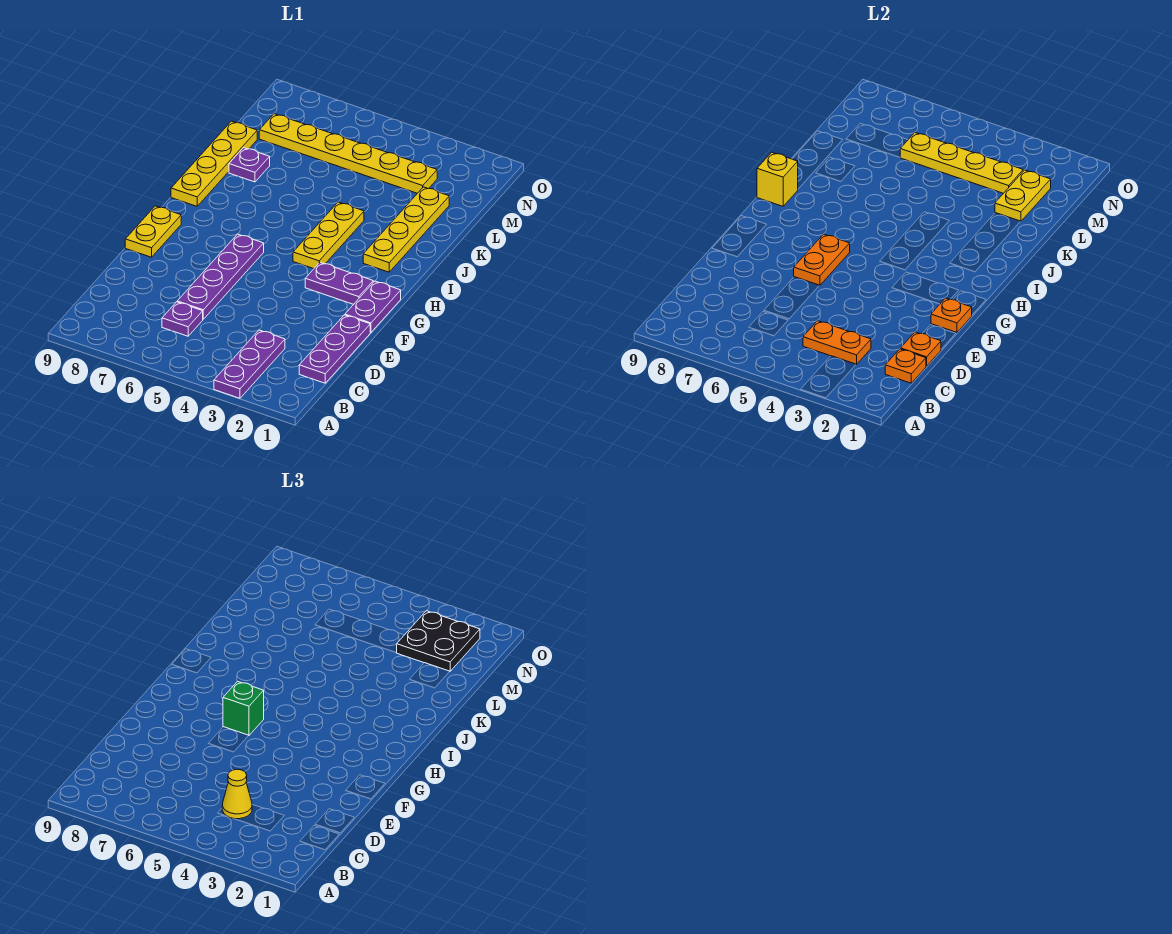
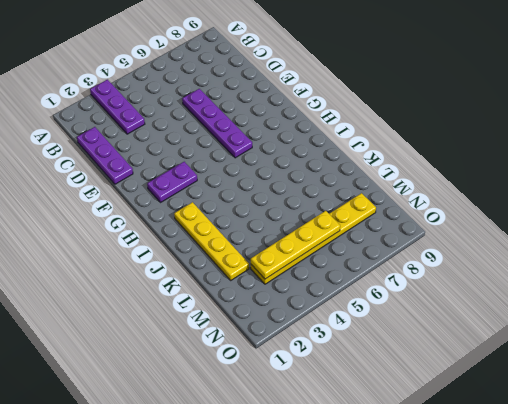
none -> purple 1x1 plate [162,302,203,336]
none -> purple 1x2 plate [345,281,401,332]
none -> yellow 1x2 plate [125,206,181,257]

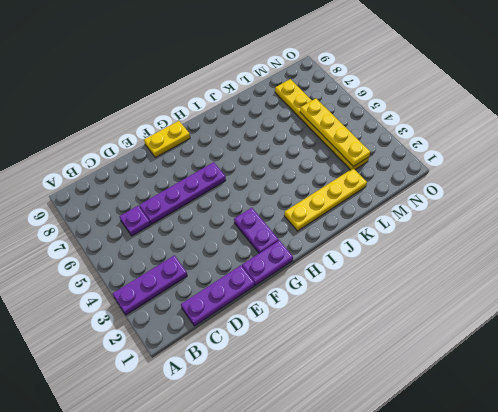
none -> yellow 1x3 plate [293,202,364,269]
none -> yellow 1x4 plate [171,121,257,206]
none -> purple 1x1 plate [229,148,270,182]

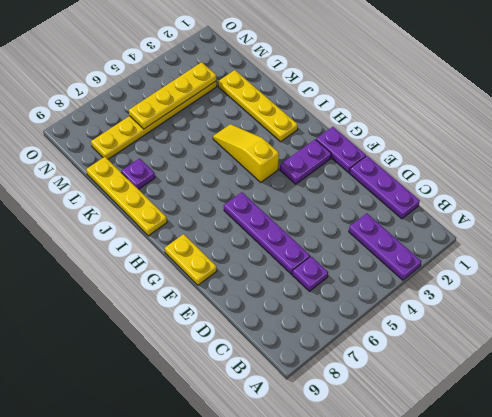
yellow 1x3 slope [213,124,279,182] -> yellow 1x3 plate [293,202,364,269]
none -> orange 1x1 plate [885,349,926,383]
none -> orange 1x2 plate [803,321,871,365]
none -> orange 1x1 plate [901,332,941,366]

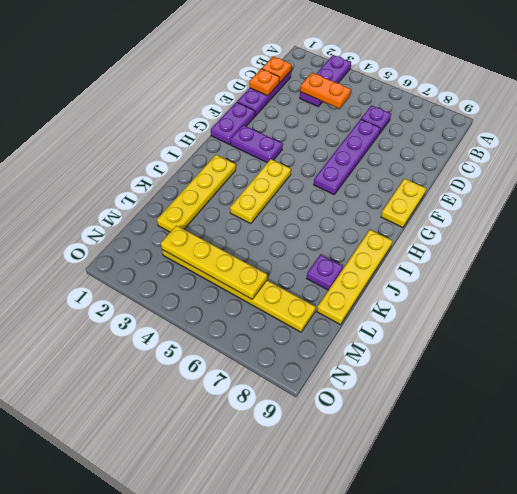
none -> orange 1x1 plate [931,298,972,332]
none -> orange 1x2 plate [794,234,850,286]
none -> yellow 1x1 brick [757,152,798,206]

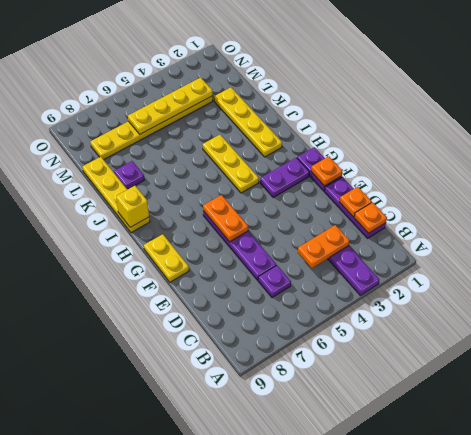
none -> yellow 1x2 plate [995,170,1051,221]
none -> yellow 1x1 cone [222,769,252,819]
none -> green 1x1 brick [223,681,264,735]

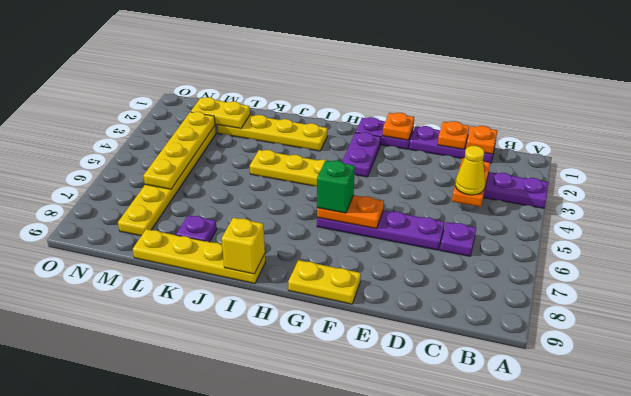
none -> black 2x2 plate [397,611,480,671]

